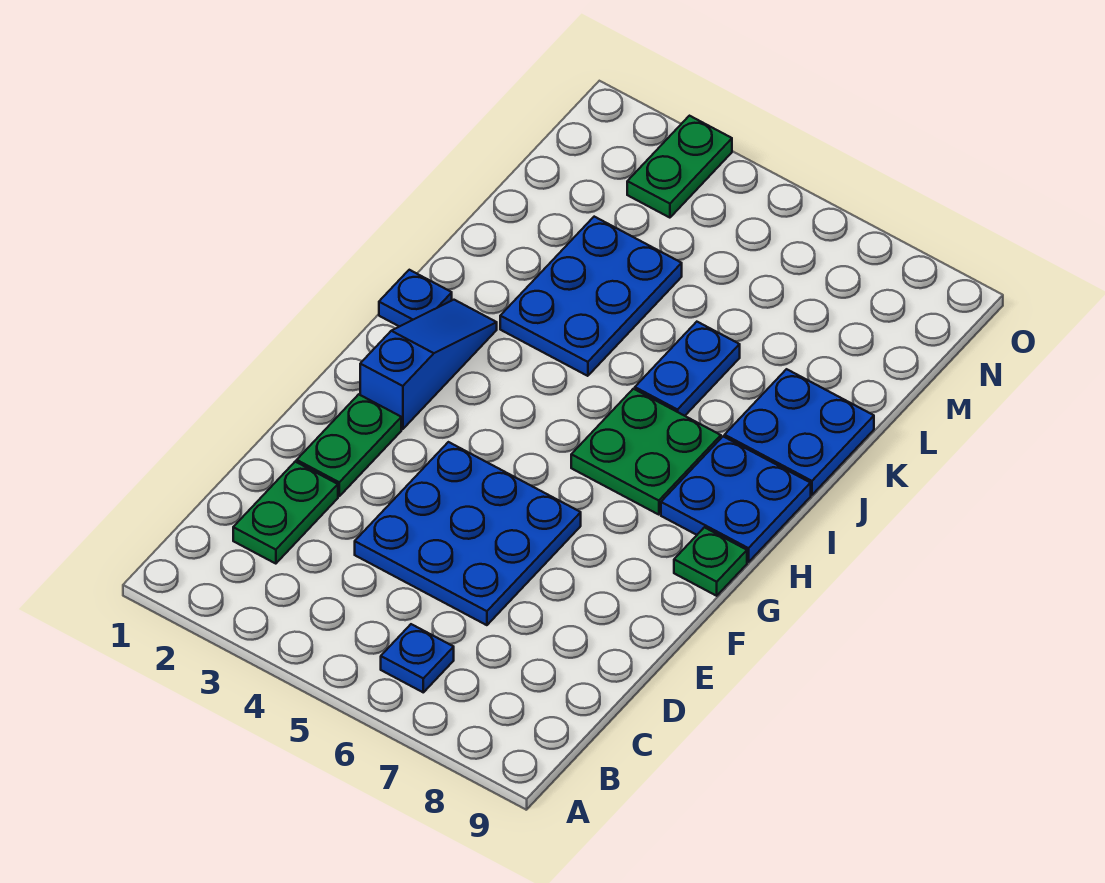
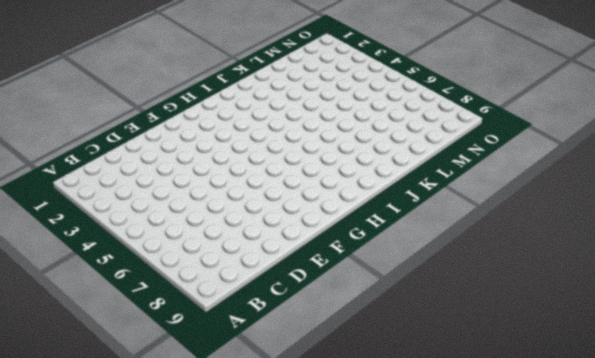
none -> blue 1x1 plate [381,624,454,692]
none -> green 1x2 plate [233,462,338,564]
none -> blue 3x3 plate [355,442,581,625]

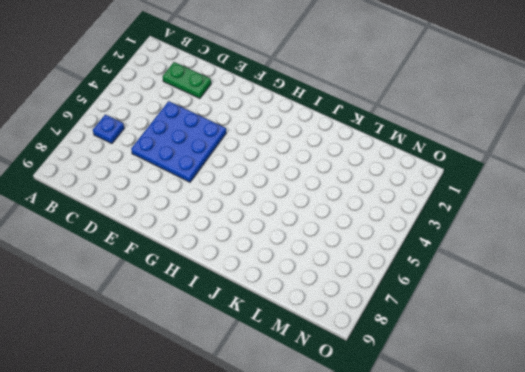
none -> green 1x2 plate [297,394,401,496]
none -> blue 1x3 slope [360,300,497,429]
none -> green 1x1 plate [674,527,747,596]

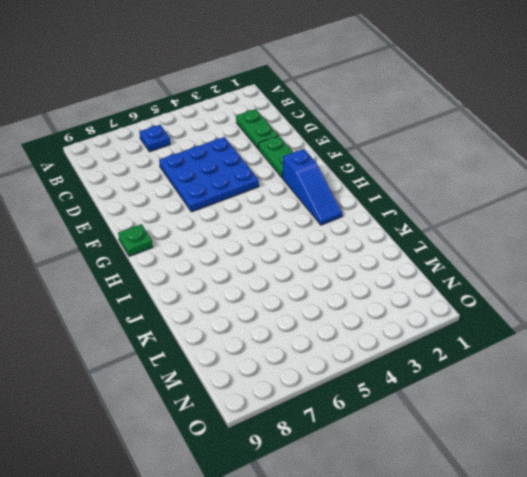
none -> green 2x2 plate [571,389,721,515]
none -> blue 2x2 plate [661,436,811,562]
none -> blue 1x1 plate [379,270,452,327]

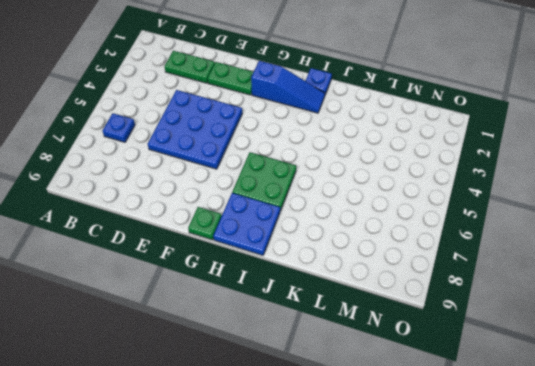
none -> blue 2x3 plate [500,217,682,376]
none -> blue 1x2 plate [635,322,740,416]
none -> blue 2x2 plate [725,369,874,495]

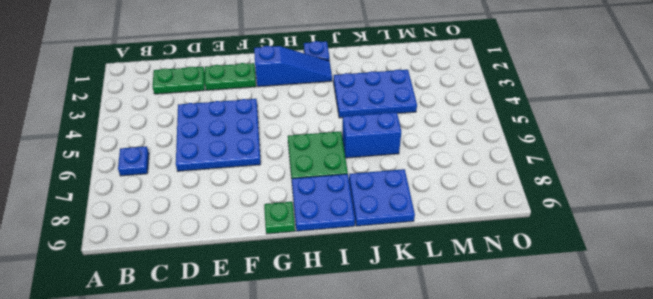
blue 1x2 brick [342,112,401,158] -> blue 1x2 plate [635,322,740,416]
none -> green 1x2 plate [627,116,732,218]

